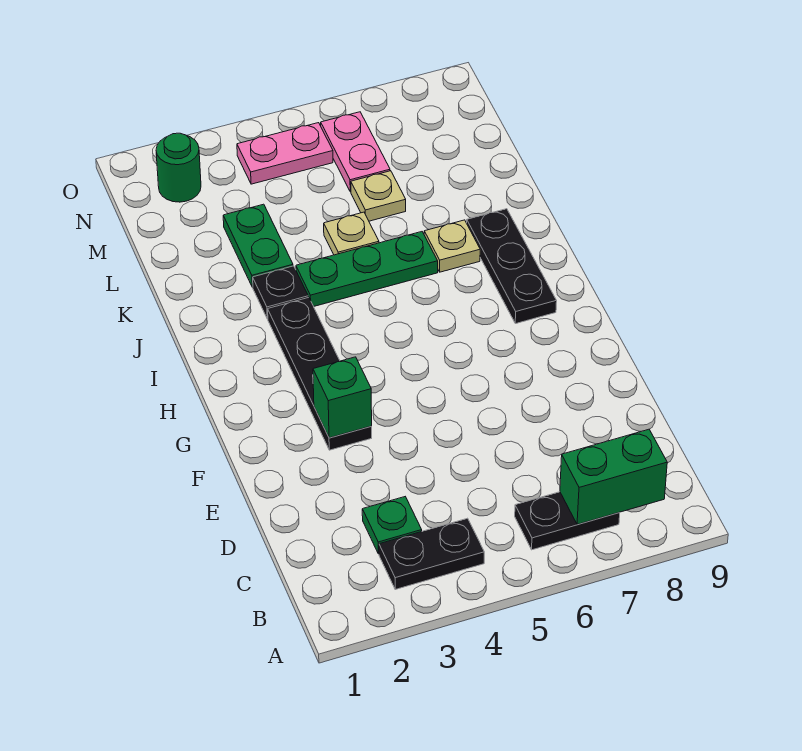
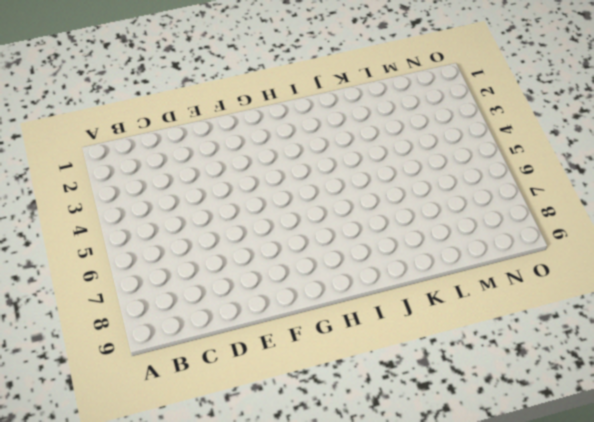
none -> black 1x2 plate [379,518,484,589]
none -> black 1x2 plate [515,492,620,550]
none -> green 1x1 plate [362,497,422,554]

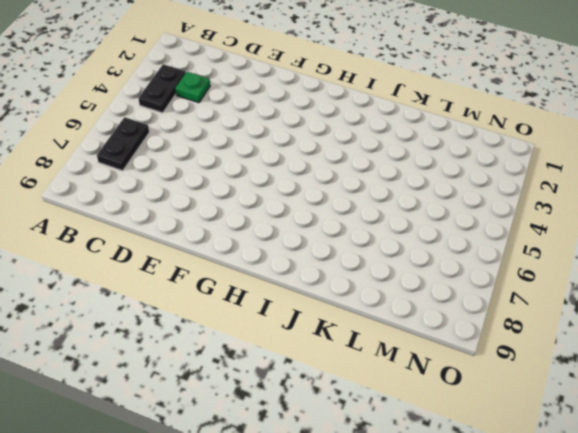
none -> black 1x4 plate [268,297,372,450]
none -> black 1x3 plate [467,209,557,324]
none -> black 1x1 plate [253,266,308,319]

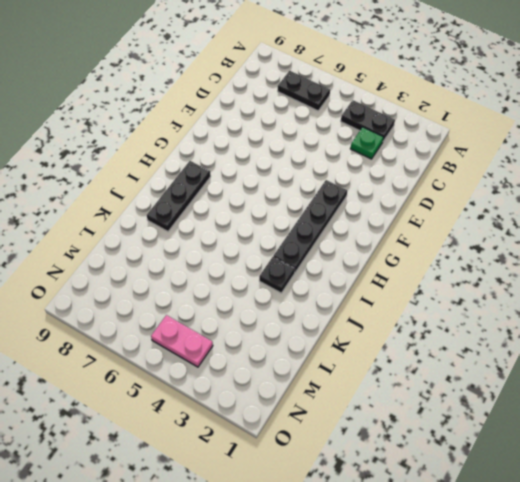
none -> green 1x3 plate [296,232,438,306]
none -> tan 1x1 plate [424,220,480,272]
none -> green 1x2 plate [223,204,293,287]

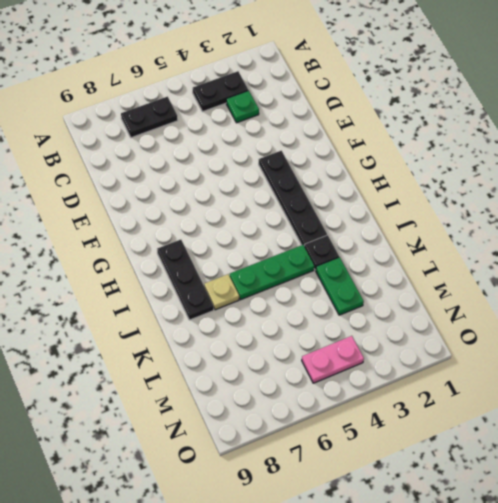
none -> tan 1x1 plate [324,212,379,255]
none -> tan 1x1 plate [351,171,406,221]
none -> pink 1x2 plate [321,112,390,192]

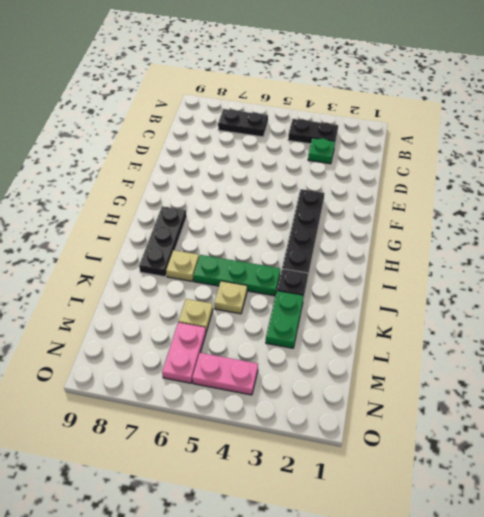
none -> green 1x1 round brick [156,133,201,202]
none -> green 1x2 brick [560,429,667,525]
none -> green 1x1 brick [313,357,372,438]

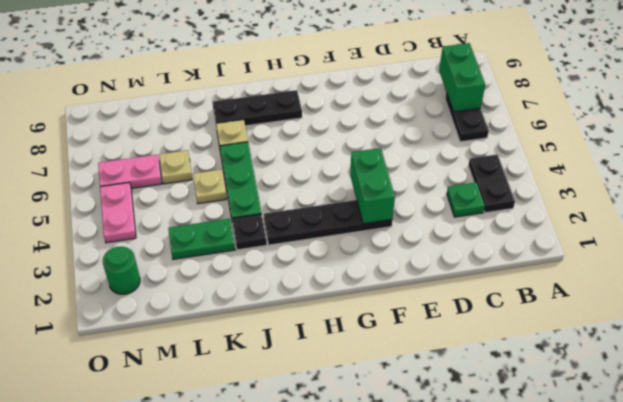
green 1x2 brick [350,148,395,224] -> green 1x1 brick [313,357,372,438]

